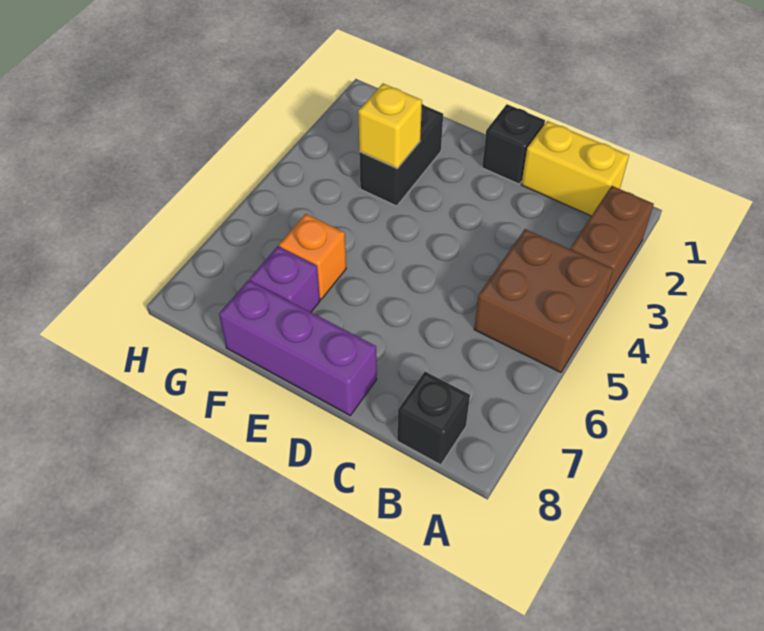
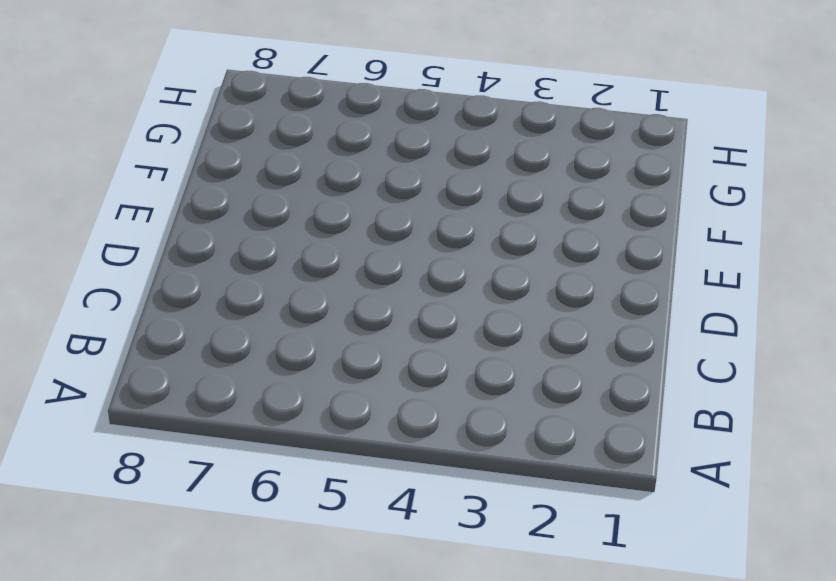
none -> brown 1x2 brick [570,186,654,302]
none -> brown 2x2 brick [474,229,613,372]

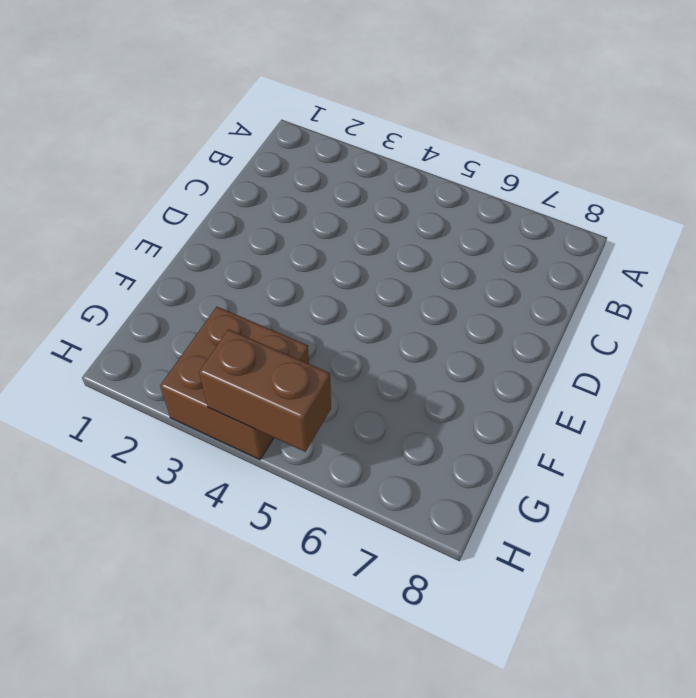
brown 2x2 brick [160,307,309,460] -> brown 2x2 brick moved to [474,229,613,372]
brown 1x2 brick [199,329,331,452] -> brown 1x2 brick moved to [570,186,654,302]
none -> yellow 1x2 brick [521,121,629,216]
none -> black 1x1 brick [397,372,470,465]

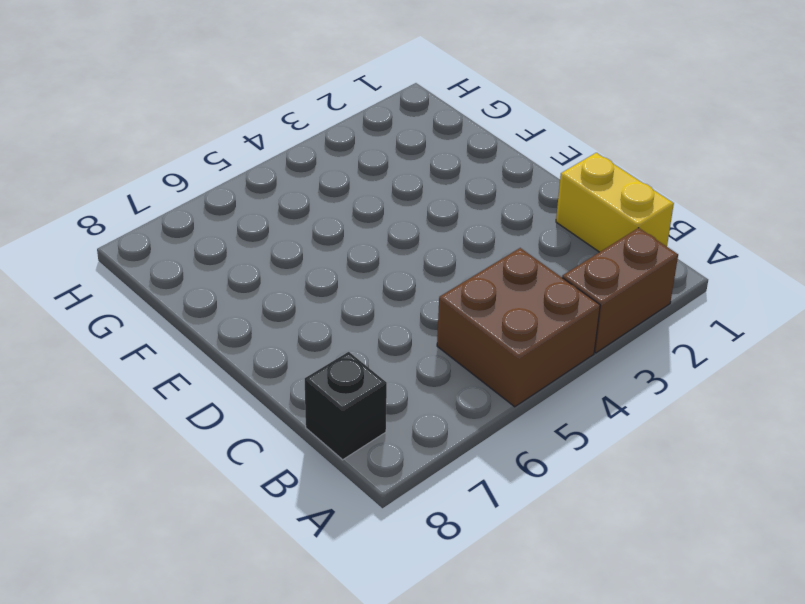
none -> black 1x1 brick [482,104,545,184]
none -> purple 1x3 brick [219,280,377,415]

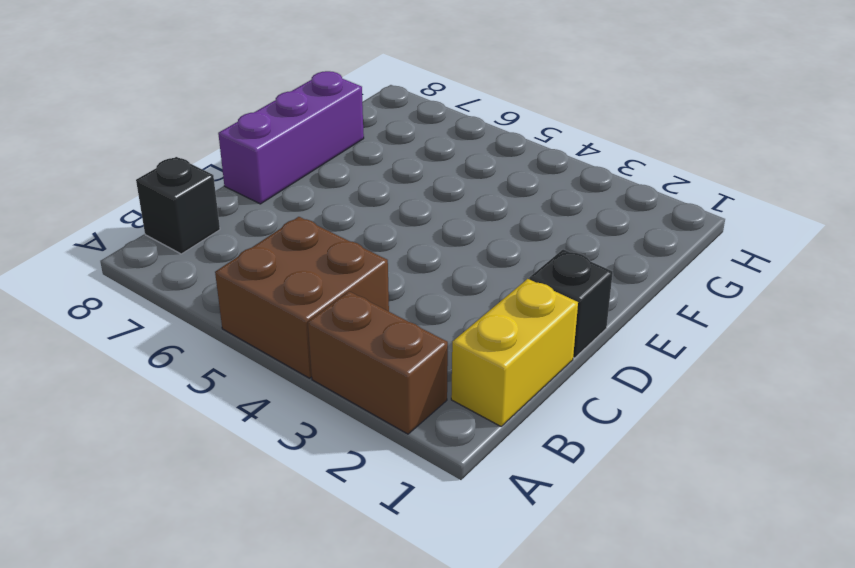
none -> black 1x2 brick [359,104,443,206]
none -> orange 1x1 brick [279,214,346,299]

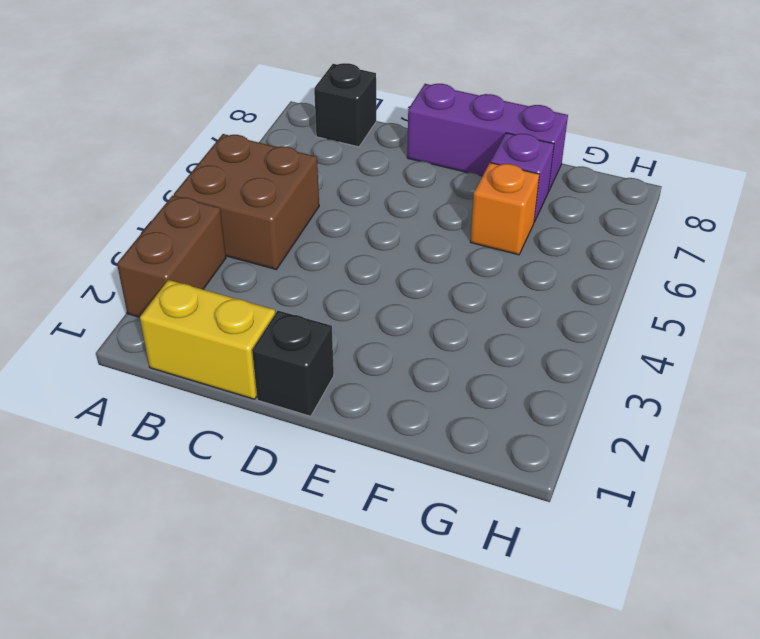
none -> black 1x2 brick [359,104,443,206]
none -> yellow 1x1 brick [358,84,422,168]

